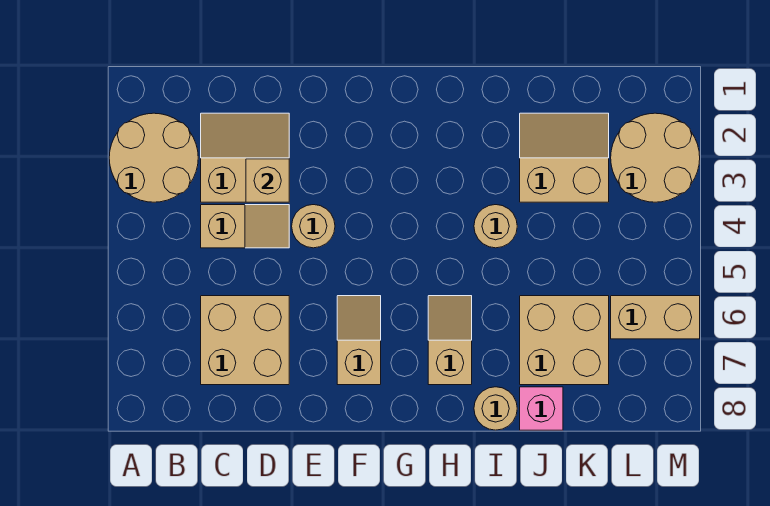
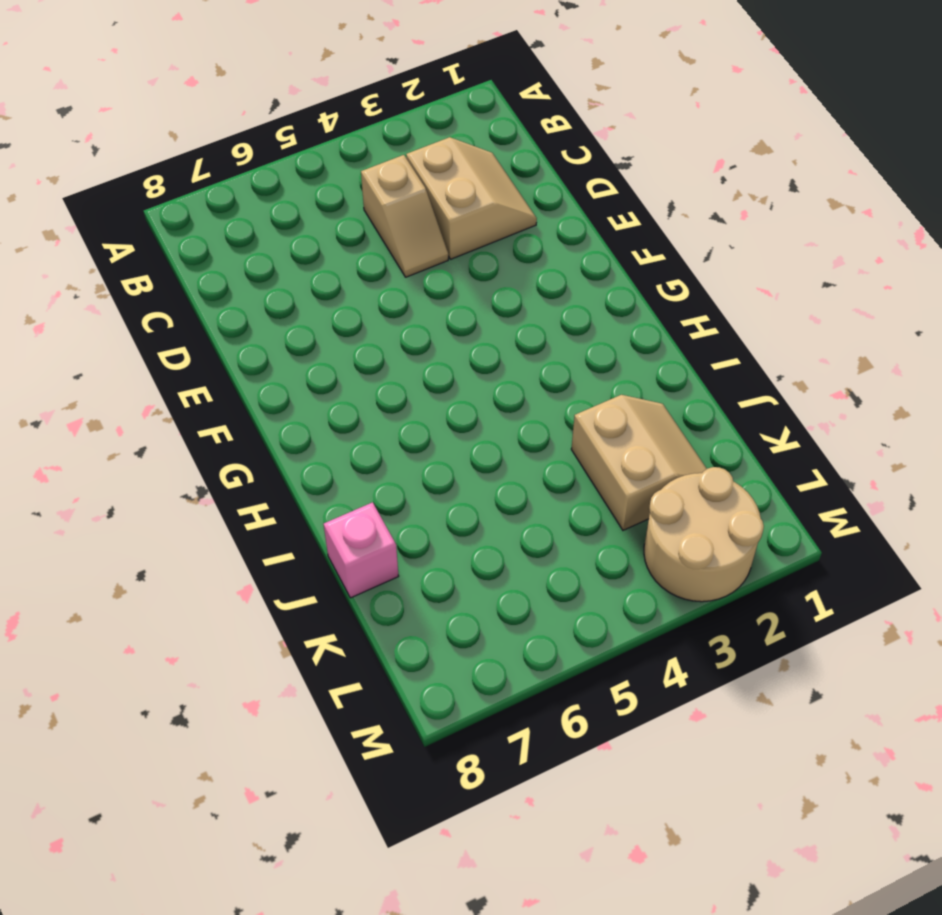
none -> tan 2x2 round brick [109,113,198,202]
none -> tan 2x2 brick [201,296,289,385]
none -> tan 1x1 round brick [292,205,335,248]

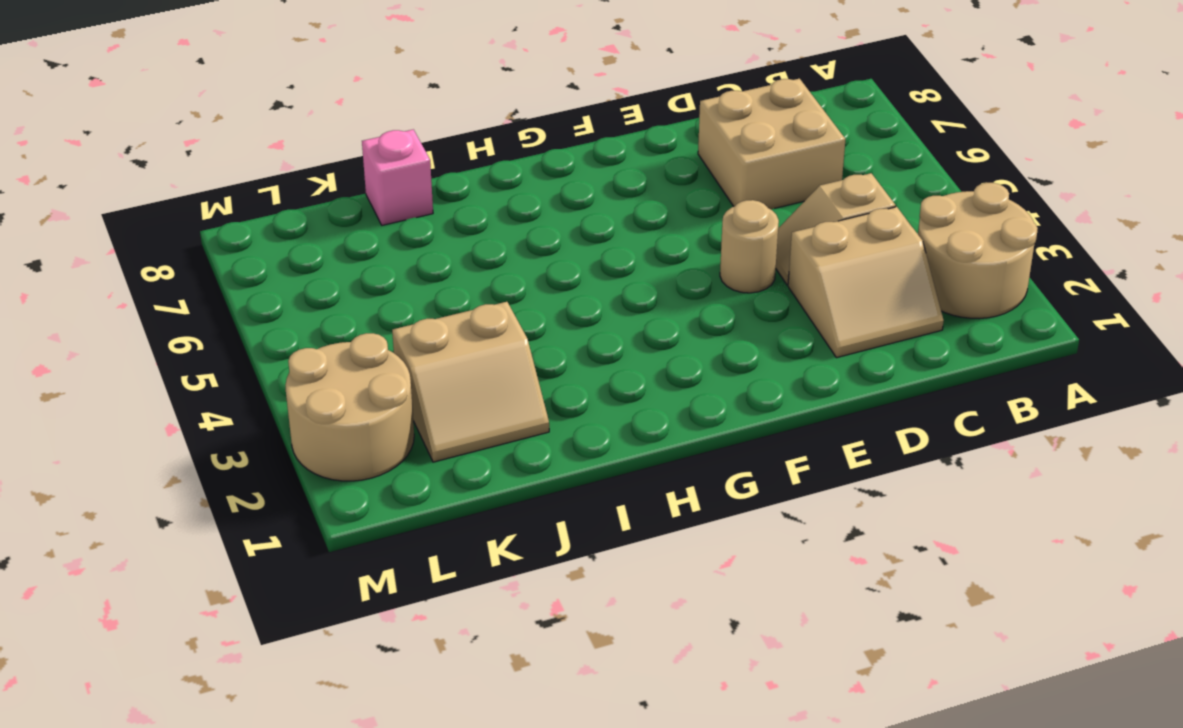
none -> tan 1x2 slope [337,296,381,385]
none -> tan 1x2 slope [428,296,472,385]
none -> tan 1x1 round brick [474,205,517,248]

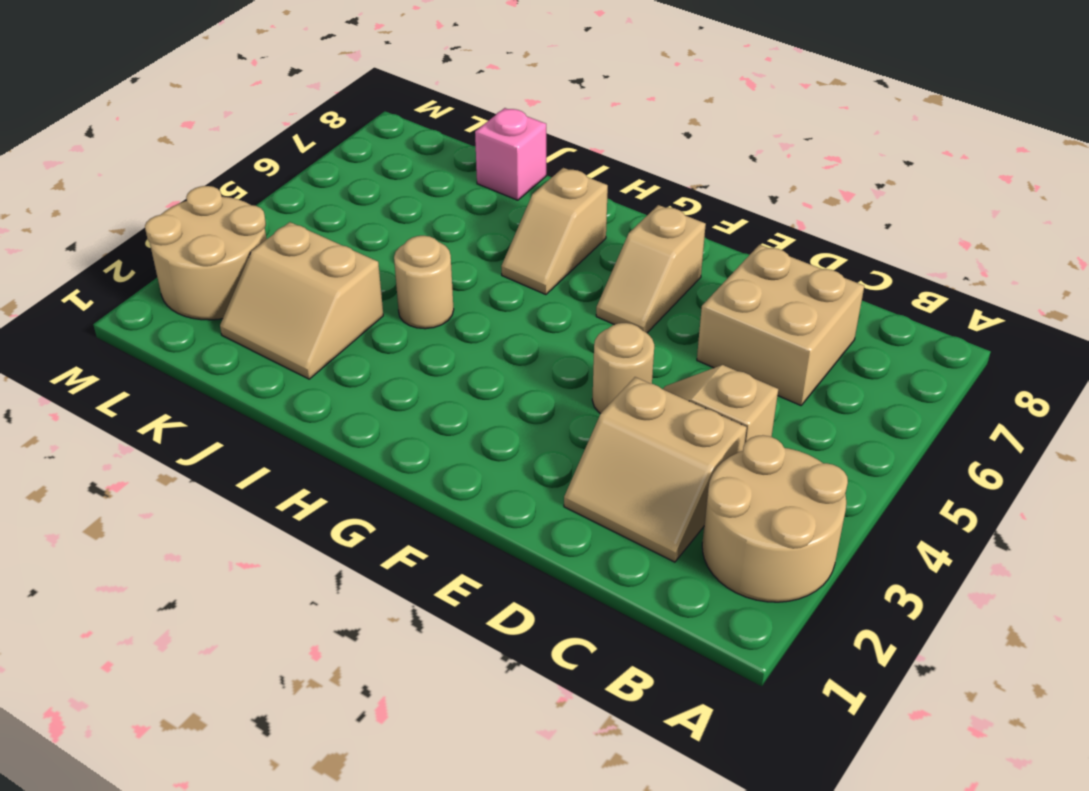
none -> tan 1x1 round brick [474,387,517,430]
none -> tan 2x2 brick [520,296,609,385]
none -> tan 1x2 brick [611,296,700,339]

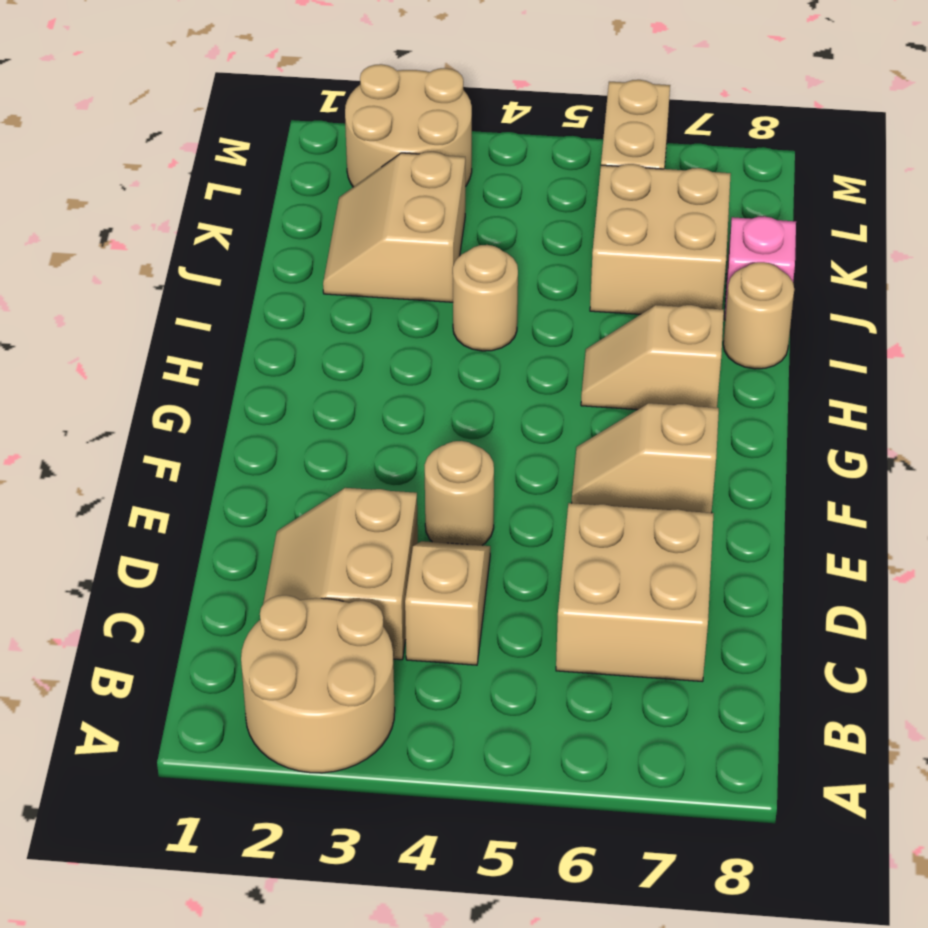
none -> tan 1x1 brick [246,159,289,202]

